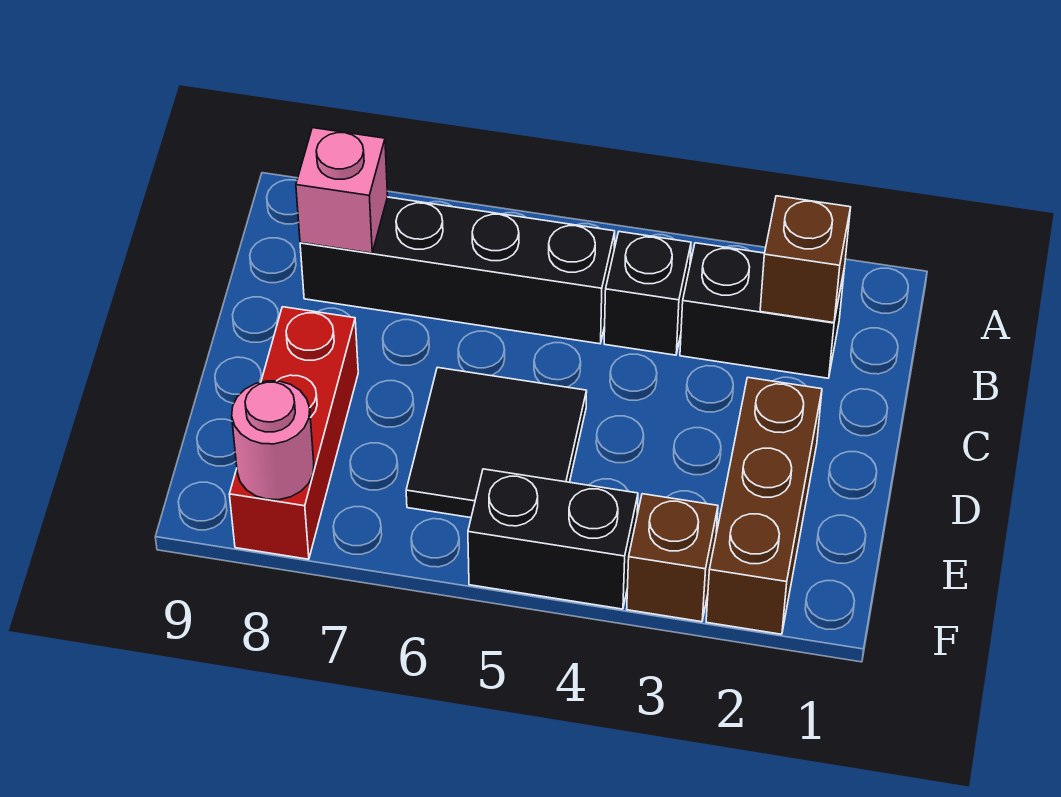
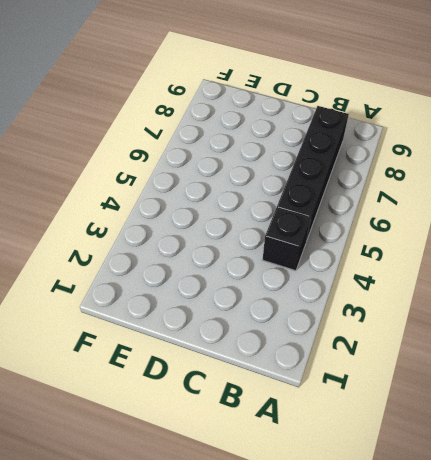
none -> black 1x2 brick [680,243,845,378]
none -> brown 1x3 brick [706,378,822,634]

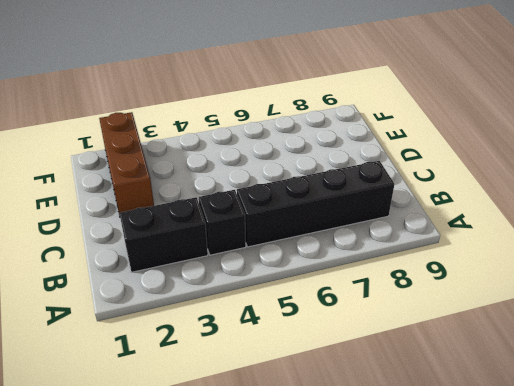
none -> black 2x2 tile [406,367,587,518]
none -> red 1x3 brick [229,307,358,559]

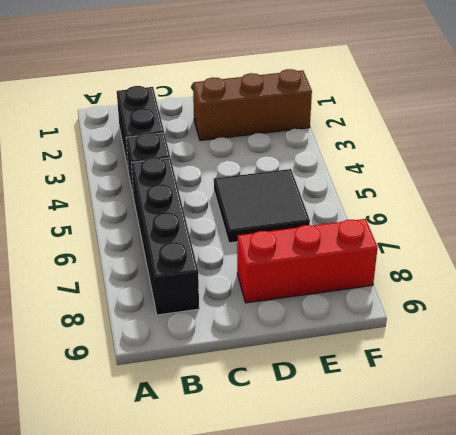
none -> brown 1x1 brick [627,494,718,622]
none -> black 1x2 brick [468,469,638,609]

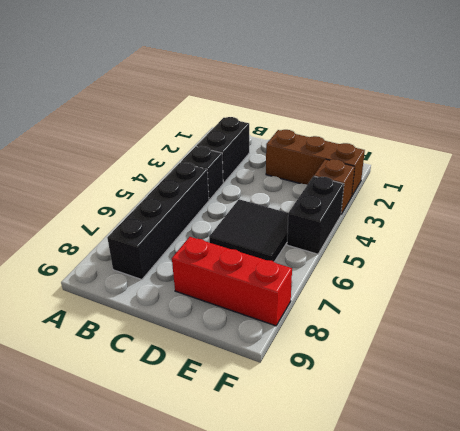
none -> brown 1x1 brick [760,196,851,323]
none -> pink 1x1 brick [296,128,388,253]

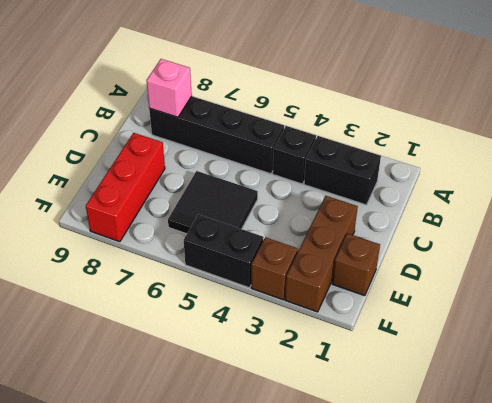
brown 1x1 brick [332,233,380,296] -> brown 1x1 brick moved to [760,196,851,323]
none -> pink 1x1 round brick [232,381,314,500]

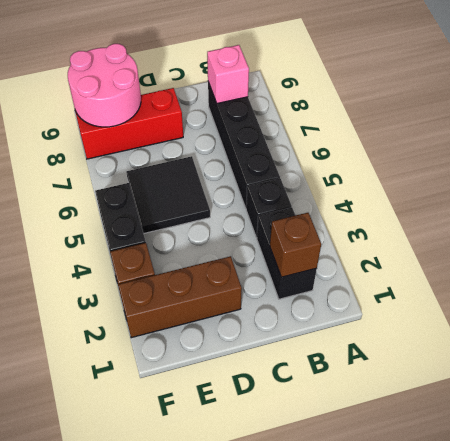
pink 2x2 round brick [68,44,141,127] -> pink 1x1 round brick [232,381,314,500]

